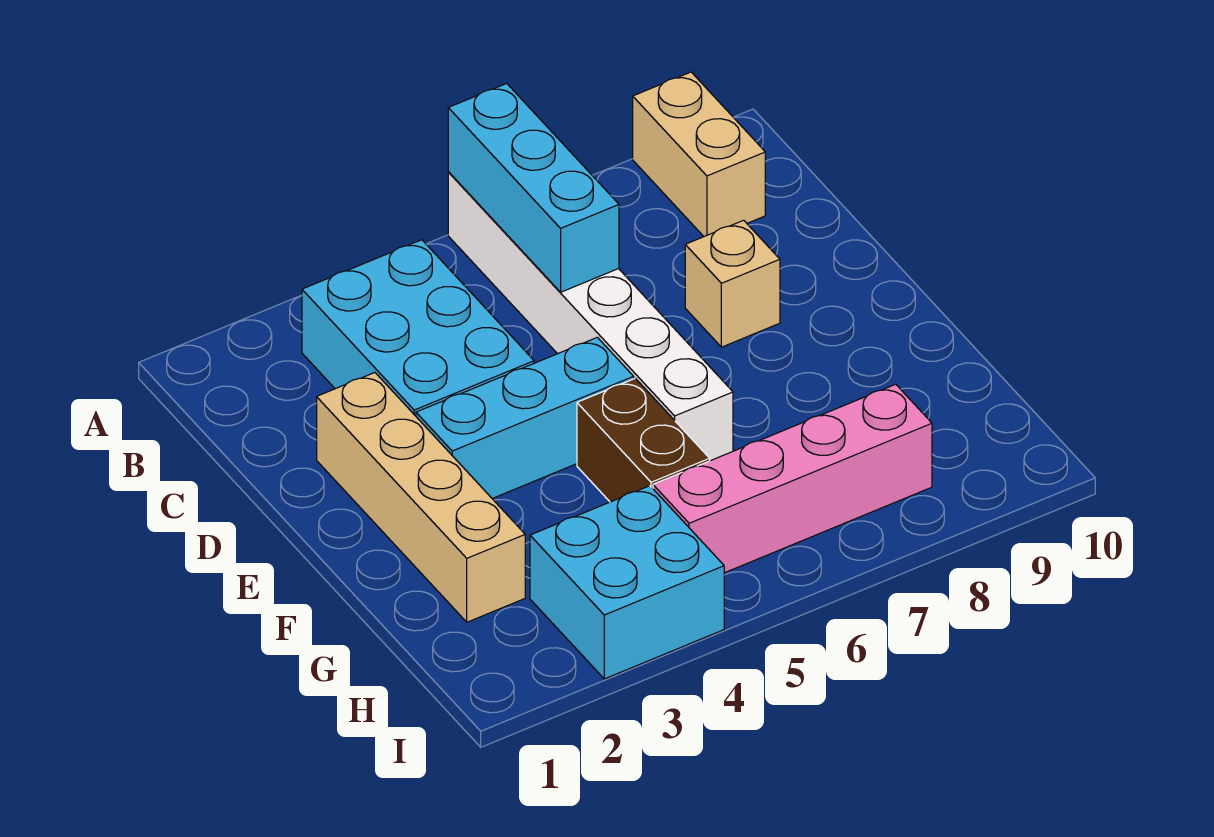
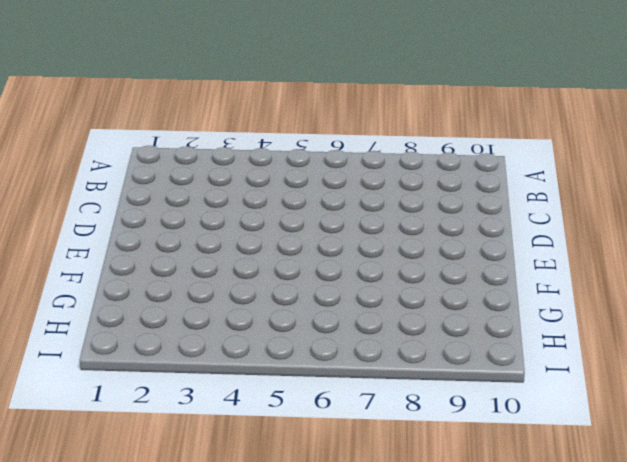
none -> white 1x6 brick [448,172,733,461]
none -> tan 1x2 brick [633,72,765,236]

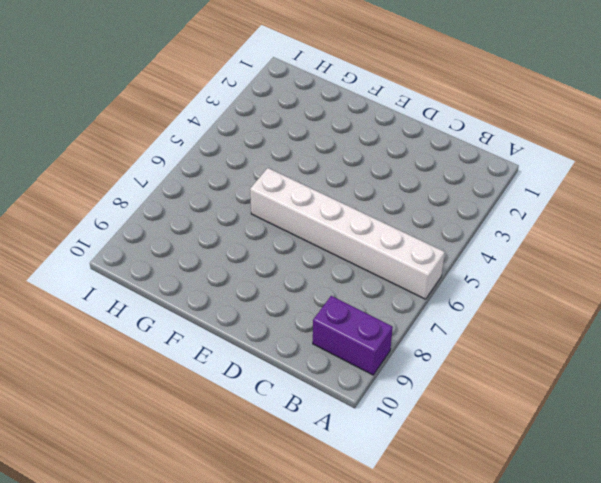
purple 1x2 brick [313,296,393,375] -> tan 1x2 brick [633,72,765,236]
none -> cyan 2x3 brick [302,240,534,416]
none -> tan 1x4 brick [317,373,525,622]

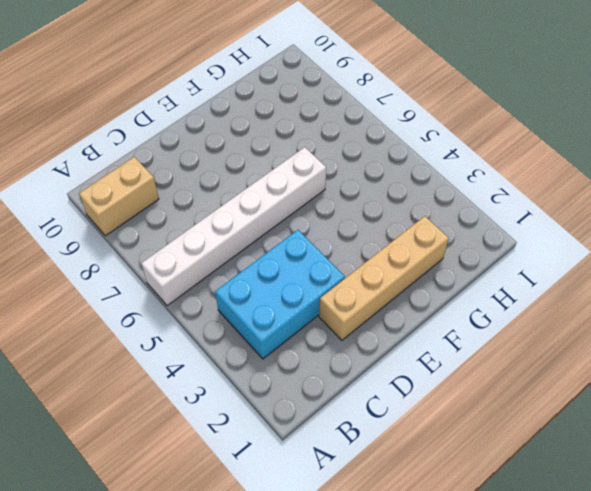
none -> tan 1x1 brick [685,220,780,347]
none -> cyan 1x3 brick [416,337,634,499]

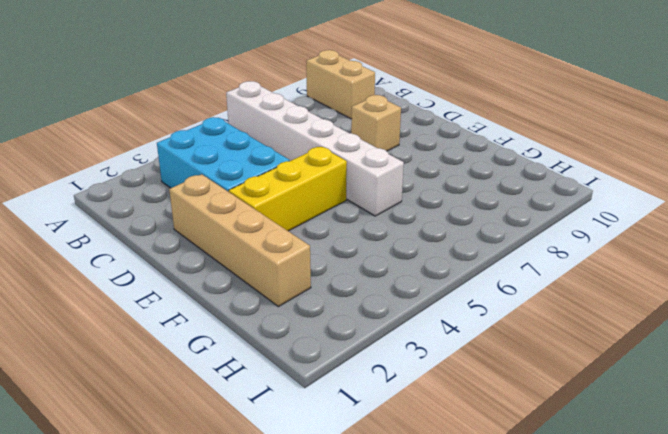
yellow 1x3 brick [229,147,347,231] -> cyan 1x3 brick [416,337,634,499]
none -> brown 1x2 brick [577,378,710,502]
none -> cyan 2x2 brick [530,486,724,679]

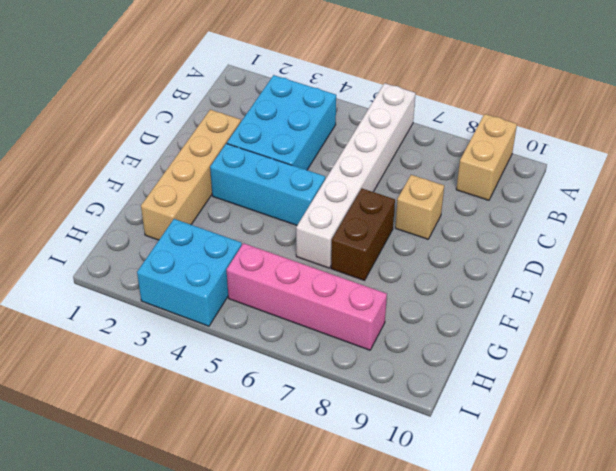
brown 1x2 brick [331,189,395,280] -> brown 1x2 brick moved to [577,378,710,502]
none -> cyan 1x3 brick [448,84,619,292]

